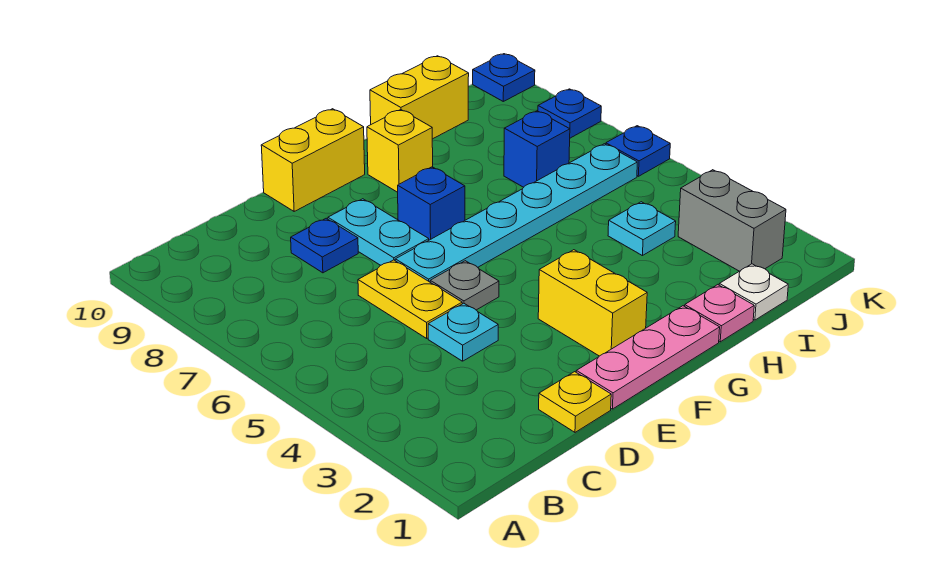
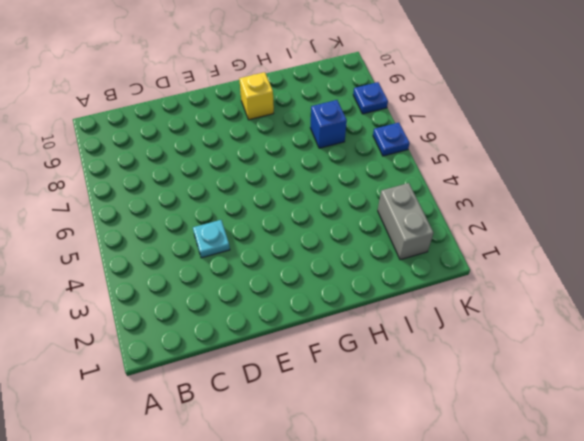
none -> yellow 1x1 plate [539,372,611,432]
none -> yellow 1x2 plate [358,260,462,338]
none -> blue 1x1 plate [291,218,358,273]

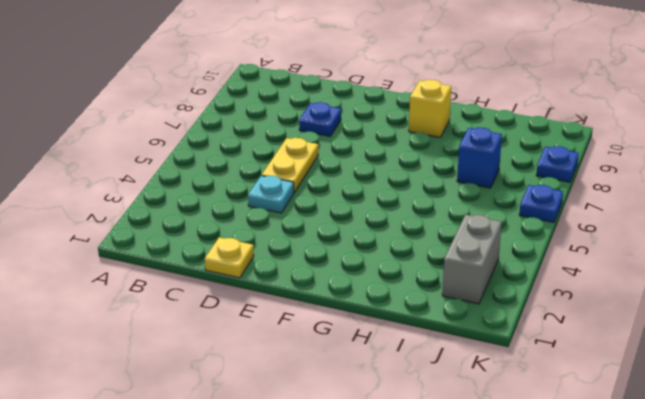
none -> pink 1x3 plate [576,306,720,409]
none -> grey 1x1 plate [430,261,499,310]
none -> cyan 1x6 plate [395,144,637,282]

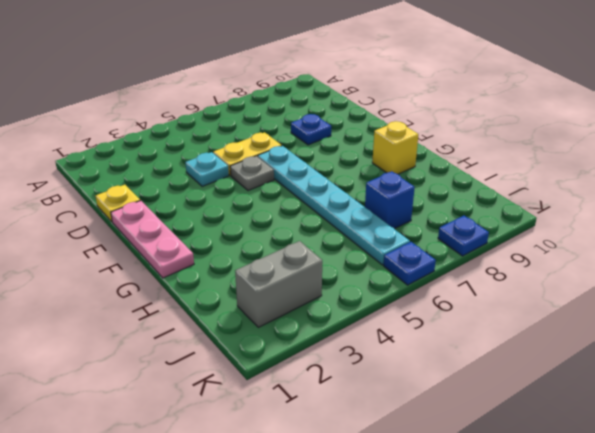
none -> cyan 1x2 plate [328,199,429,265]
none -> yellow 1x2 brick [261,109,365,211]
none -> yellow 1x2 brick [538,250,647,356]

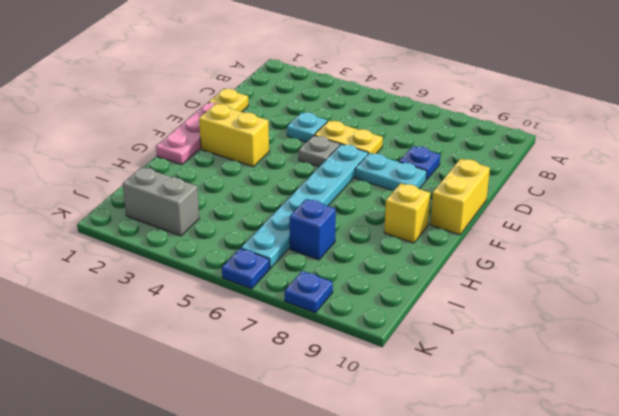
none -> blue 1x1 brick [398,167,465,240]
none -> pink 1x1 plate [685,285,754,342]
none -> yellow 1x2 brick [370,56,469,139]

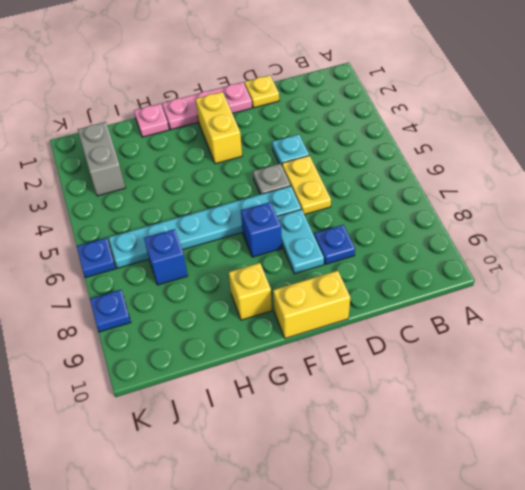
none -> yellow 1x2 brick [370,56,469,139]
none -> white 1x1 plate [719,264,788,320]
none -> cyan 1x1 plate [608,202,676,256]

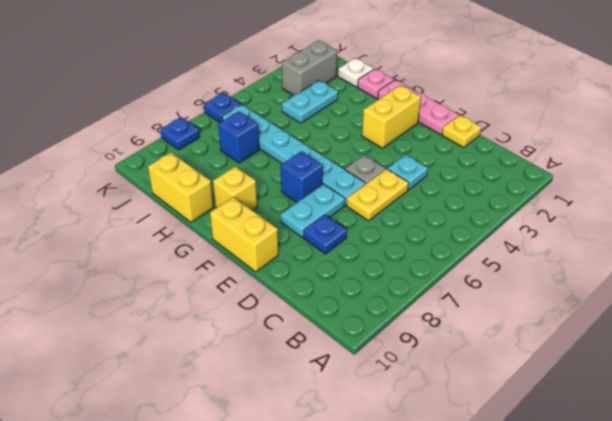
cyan 1x2 plate [282,80,338,123] -> cyan 1x1 plate [608,202,676,256]
none -> blue 1x1 plate [473,54,535,101]

